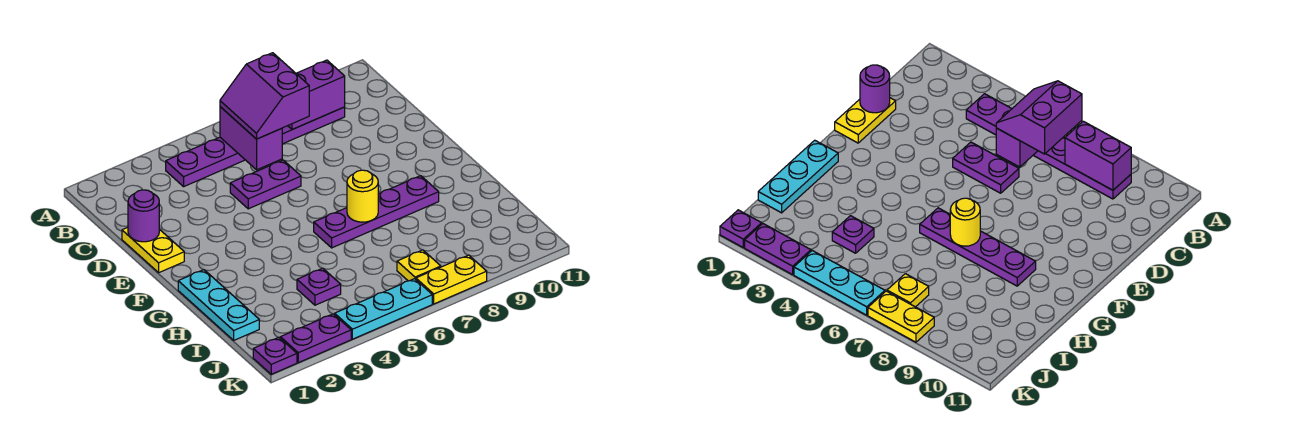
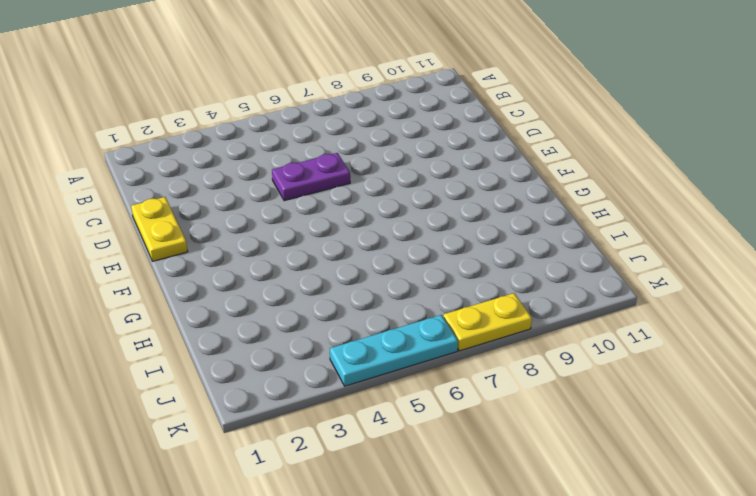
none -> purple 1x6 plate [166,107,345,187]
none -> cyan 1x3 plate [178,270,259,340]
none -> purple 1x4 plate [314,176,439,248]

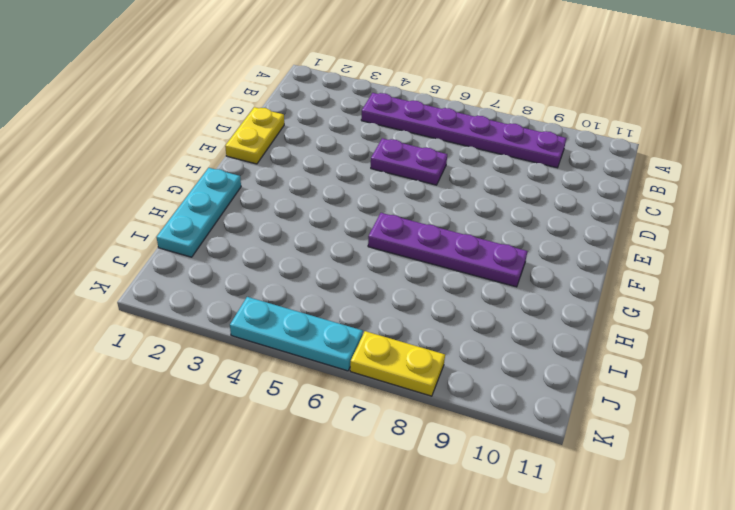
none -> purple 1x1 plate [297,268,341,305]
none -> yellow 1x1 plate [397,250,441,281]
none -> purple 1x1 plate [253,337,297,374]

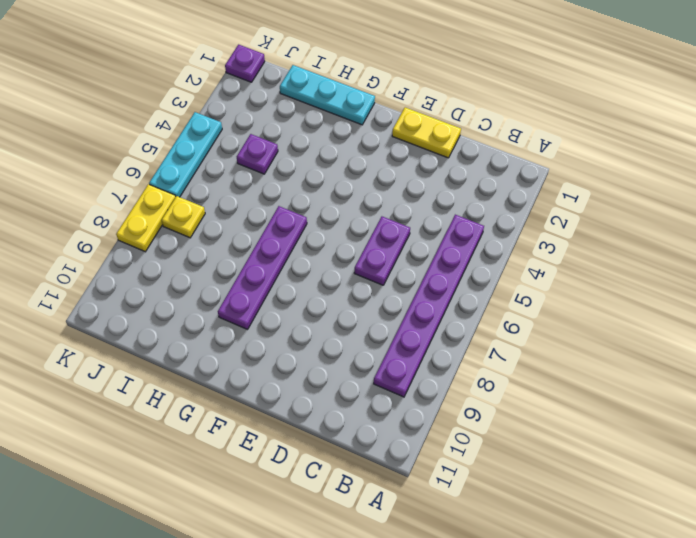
none -> purple 1x2 plate [280,314,351,363]
none -> purple 1x2 brick [220,107,282,170]
none -> purple 1x2 brick [288,60,345,129]

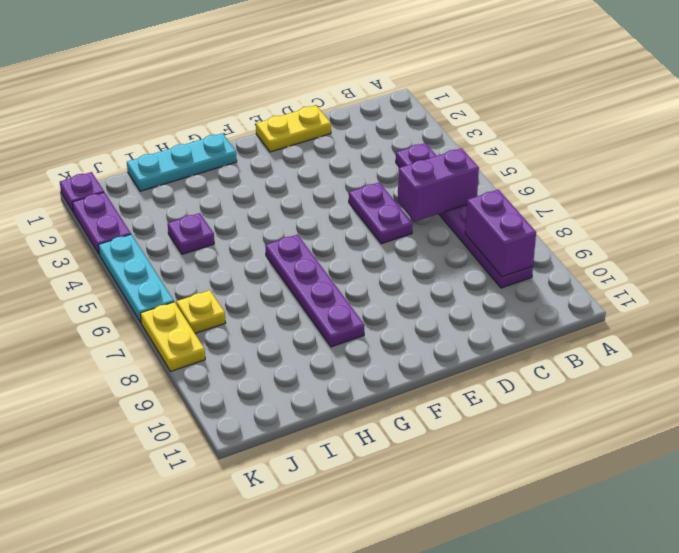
none -> purple 1x1 round brick [128,190,159,242]
none -> yellow 1x1 round brick [347,170,378,222]
none -> purple 2x2 slope [220,53,309,139]

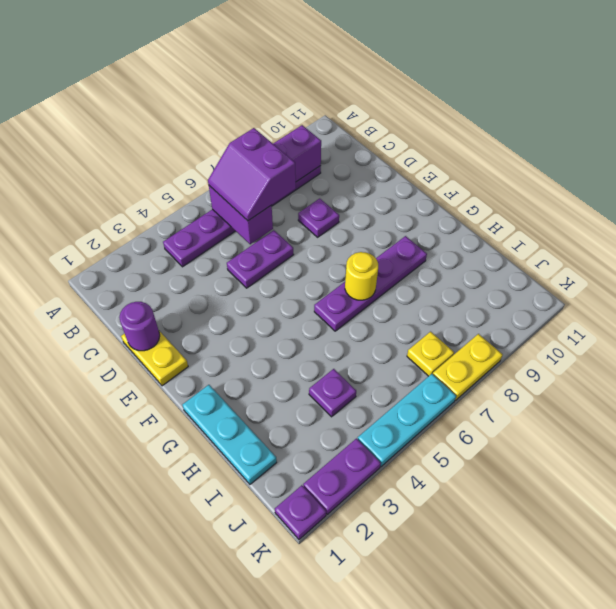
purple 1x1 plate [298,198,339,237] -> none

